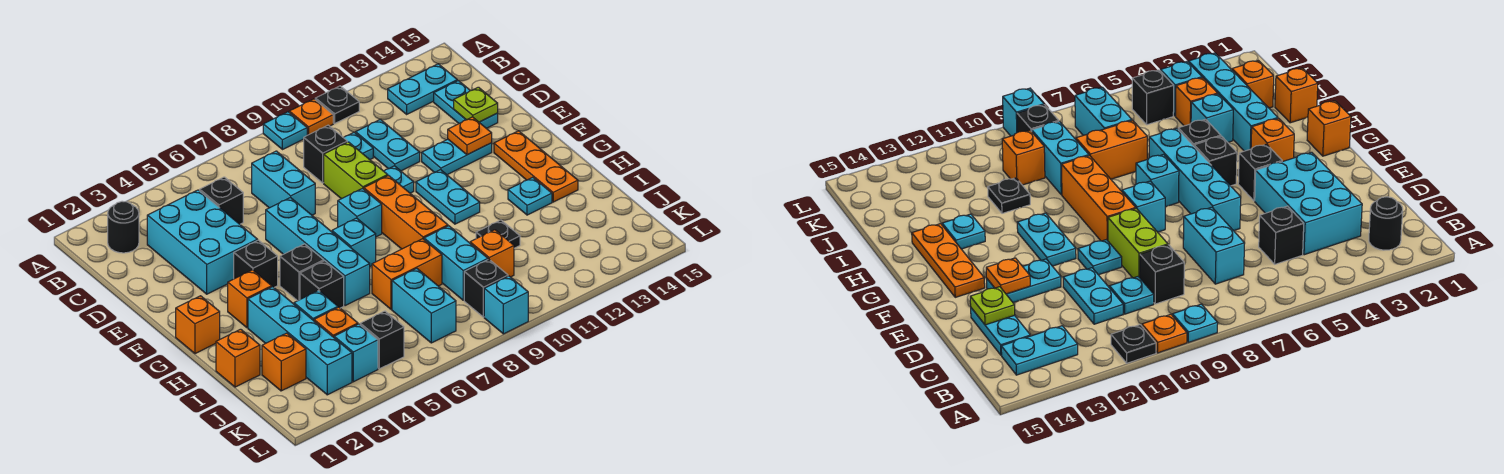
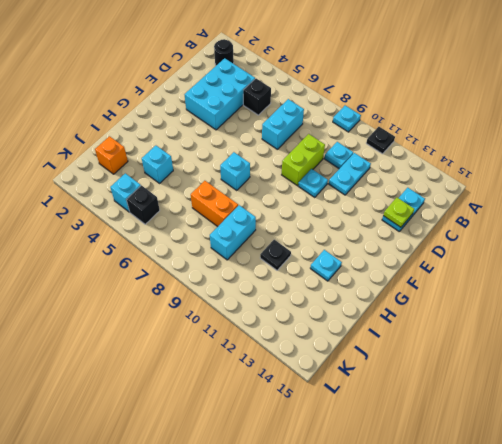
none -> orange 1x1 plate [289,99,333,135]
none -> cyan 1x2 plate [388,64,457,114]
none -> black 1x1 brick [304,125,347,183]
none -> cyan 1x4 brick [266,197,370,306]

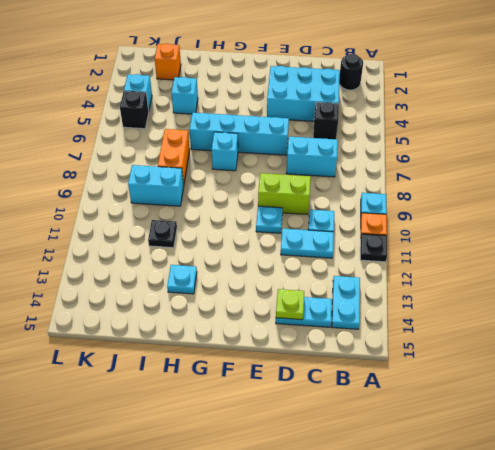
none -> black 1x1 brick [304,125,347,183]
none -> cyan 1x2 plate [422,139,492,175]
none -> black 1x1 brick [234,240,278,287]
none -> cyan 1x1 brick [338,189,382,237]

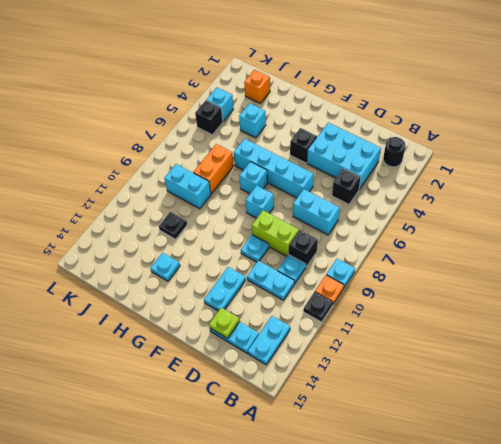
none -> orange 1x3 brick [364,176,448,249]
none -> cyan 1x2 plate [416,170,480,224]
none -> orange 1x3 plate [494,131,578,202]
none -> orange 1x1 brick [176,296,220,354]

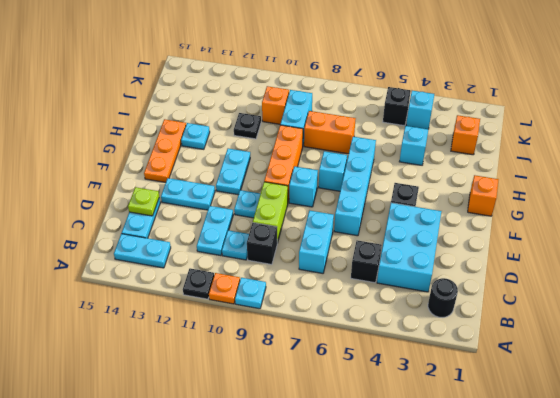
none -> orange 1x1 brick [228,270,272,328]
none -> black 1x1 brick [280,244,324,301]
none -> cyan 1x4 brick [248,287,352,395]
none -> black 1x1 brick [300,261,344,308]

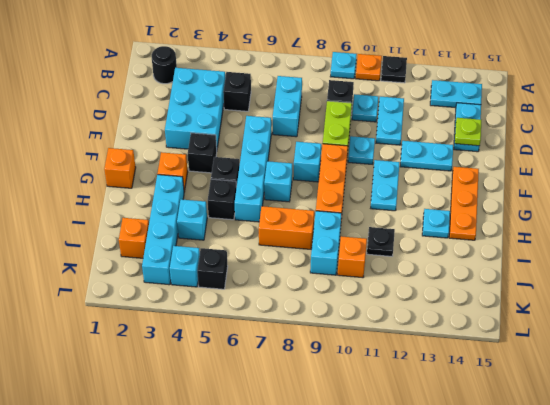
none -> orange 1x1 brick [216,329,260,387]
none -> orange 1x1 brick [314,307,358,337]
none -> cyan 1x2 brick [392,268,456,343]
none -> black 1x1 brick [464,259,508,317]

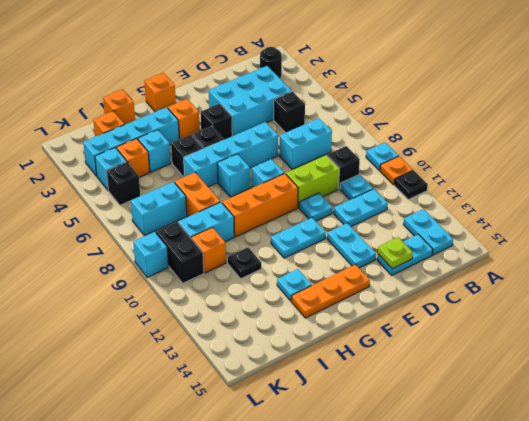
black 1x2 brick [156,222,204,283] -> black 1x1 brick [464,259,508,317]
none -> orange 1x1 plate [448,117,492,155]

